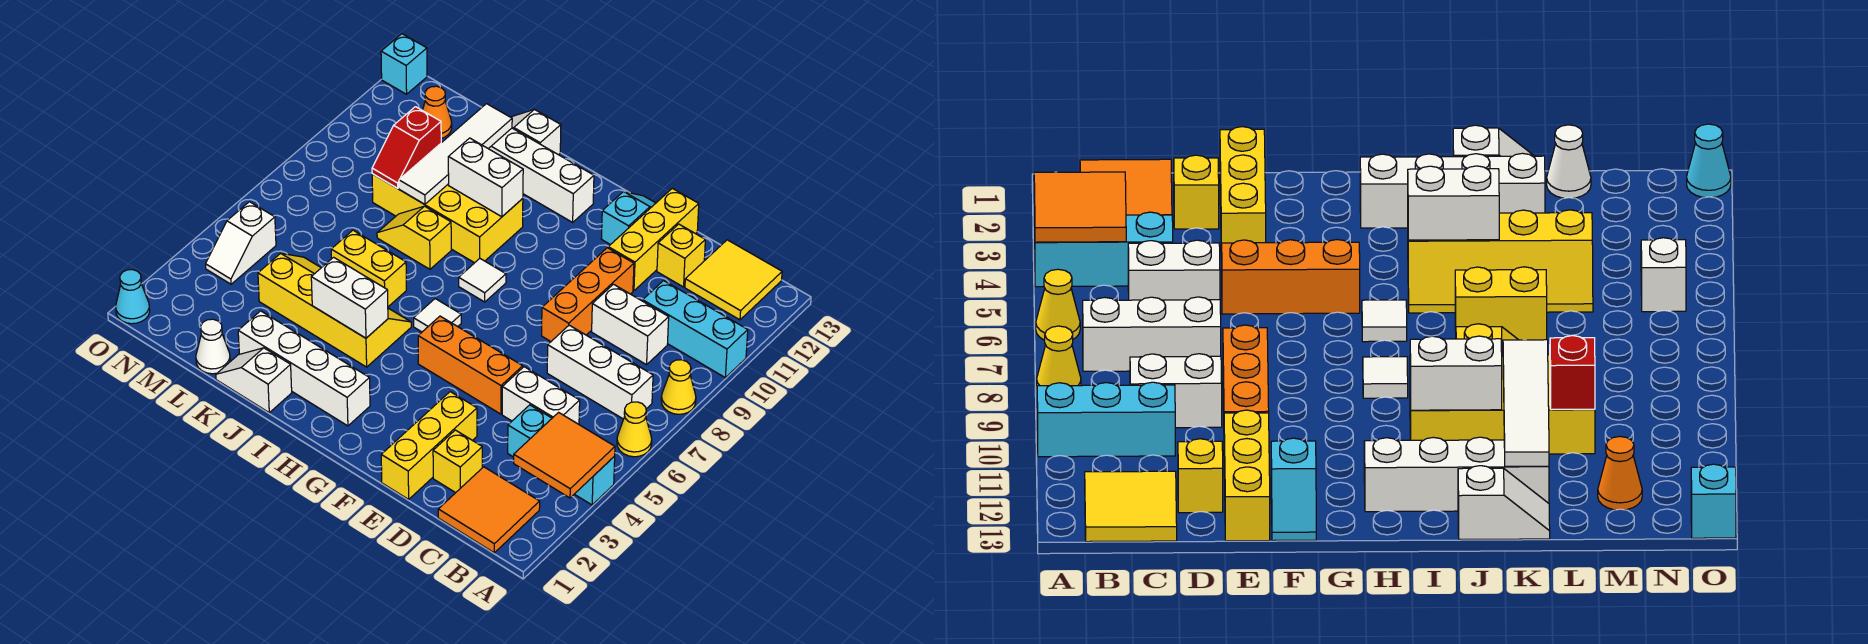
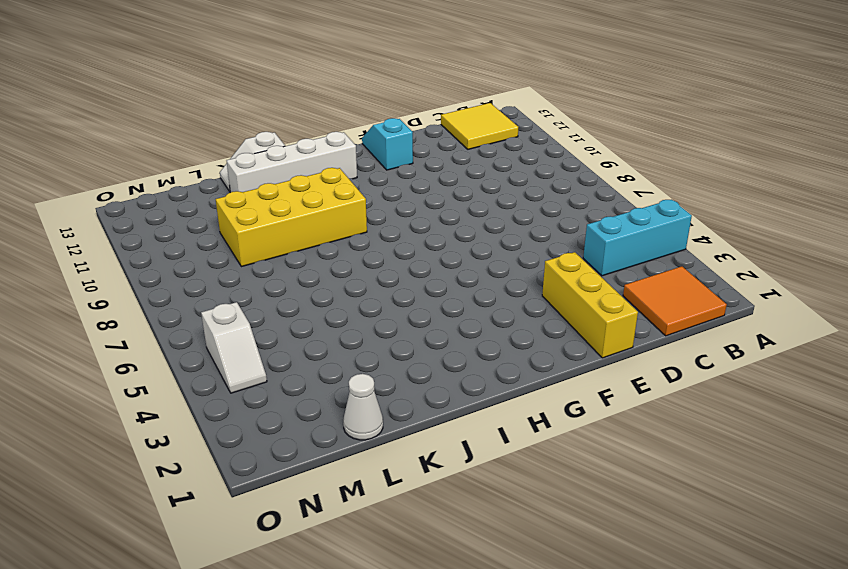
none -> yellow 1x1 cone [617,402,652,457]
none -> yellow 1x1 cone [661,360,696,414]
none -> cyan 1x3 brick [643,281,748,377]
none -> white 1x3 brick [547,325,653,419]

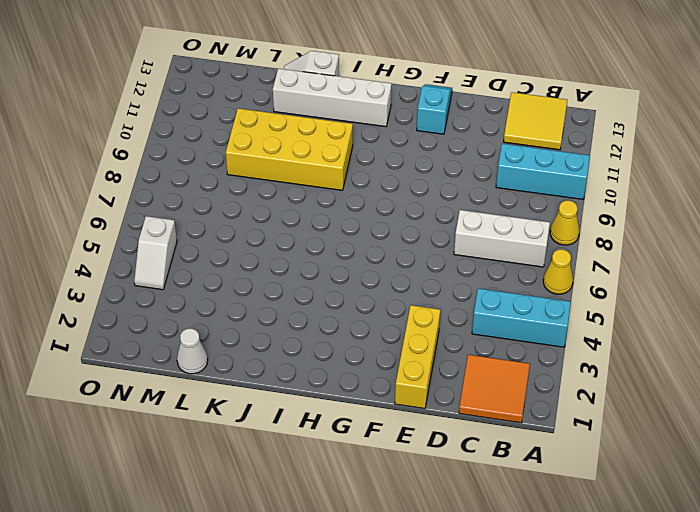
none -> white 1x2 brick [502,367,580,424]
none -> white 1x2 brick [592,284,669,365]
none -> yellow 1x1 brick [433,430,482,493]
none -> yellow 1x1 brick [657,224,705,287]

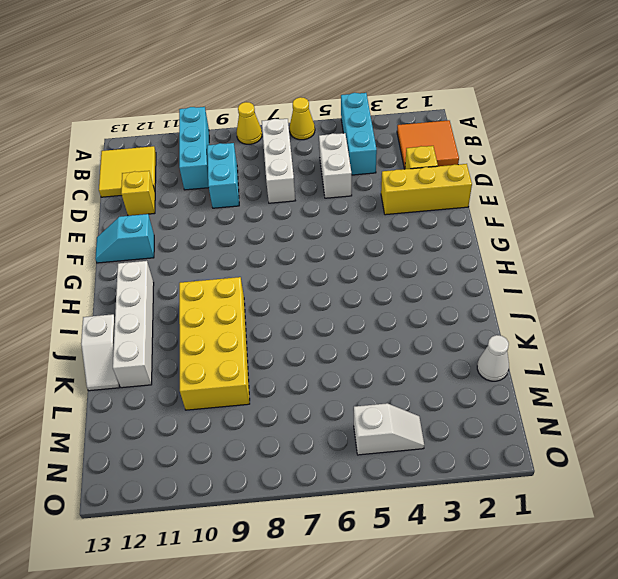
cyan 1x2 brick [207,143,239,208] -> white 1x2 brick [592,284,669,365]
none -> orange 1x3 brick [418,316,523,414]
none -> orange 1x3 brick [542,248,634,341]
none -> yellow 1x3 brick [608,188,699,291]
none -> white 1x4 brick [238,311,370,426]

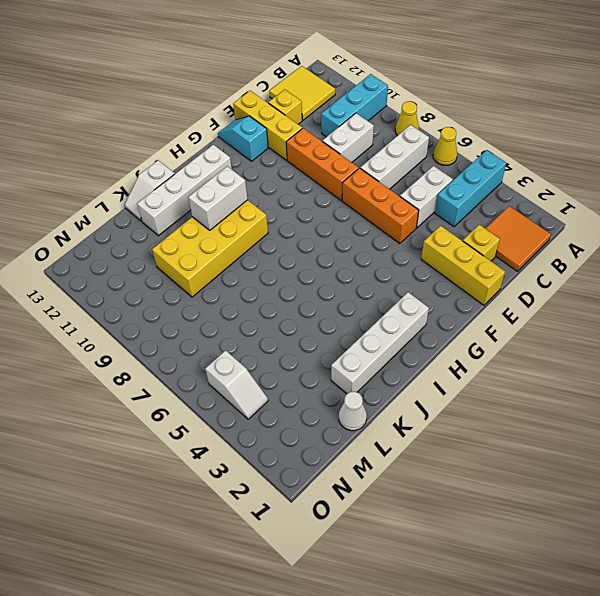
orange 1x3 brick [342,168,419,244] -> orange 1x3 brick turned to [418,316,523,414]
none -> white 1x1 tile [414,299,461,332]
none -> white 1x1 tile [459,259,506,302]
none -> yellow 2x4 slope [258,253,411,367]
none -> white 1x2 slope [216,348,292,412]

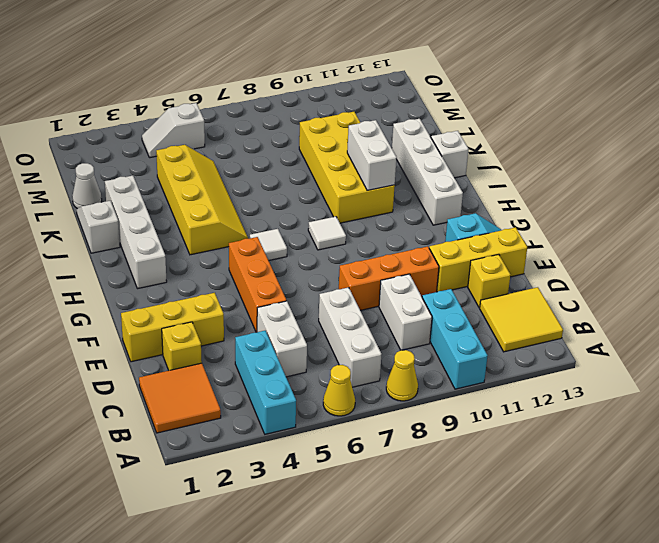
none -> yellow 1x2 brick [331,230,406,307]
none -> yellow 1x2 slope [377,206,451,269]
none -> orange 1x1 cone [423,86,452,138]
none -> cyan 1x1 cone [116,270,150,324]

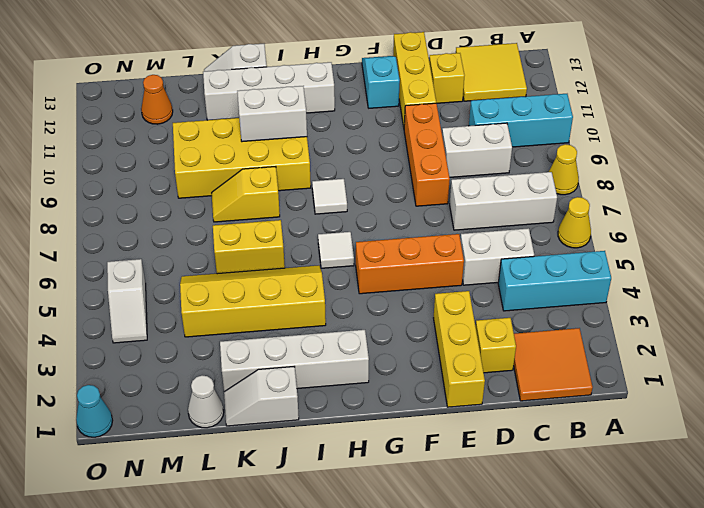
none -> cyan 1x1 brick [381,34,427,94]
none -> orange 2x2 tile [514,412,615,498]
none -> white 1x2 brick [311,257,388,338]
none -> white 1x4 tile [399,104,512,204]

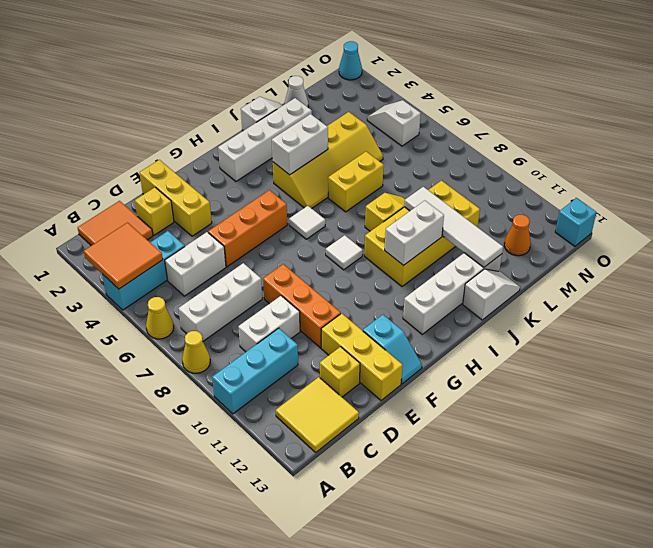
none -> red 1x2 slope [372,107,441,189]

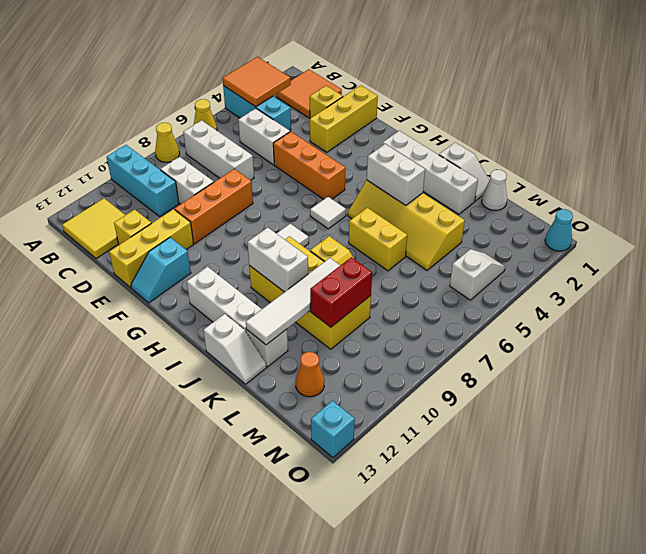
red 1x2 brick [310,257,372,327] -> red 1x2 slope [372,107,441,189]

